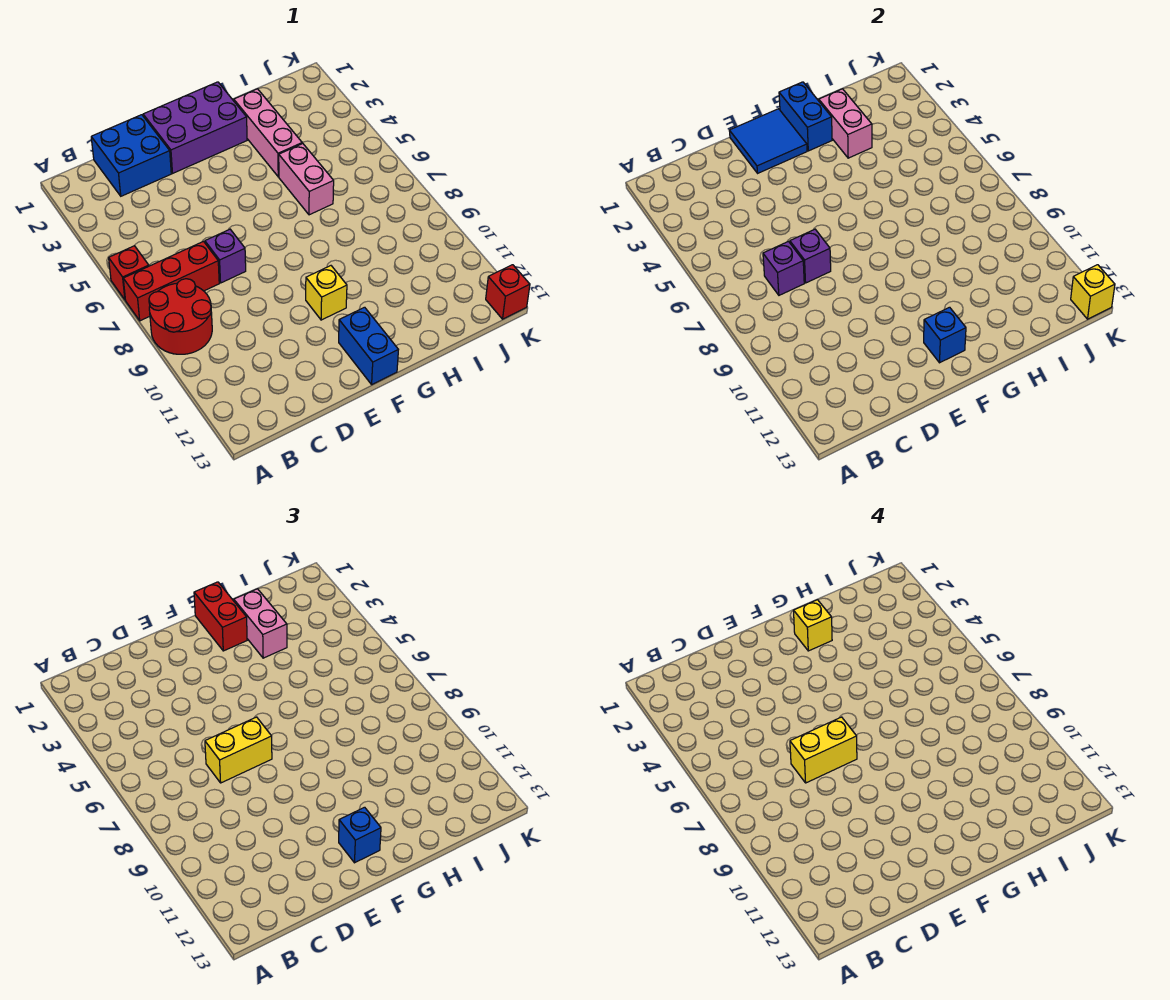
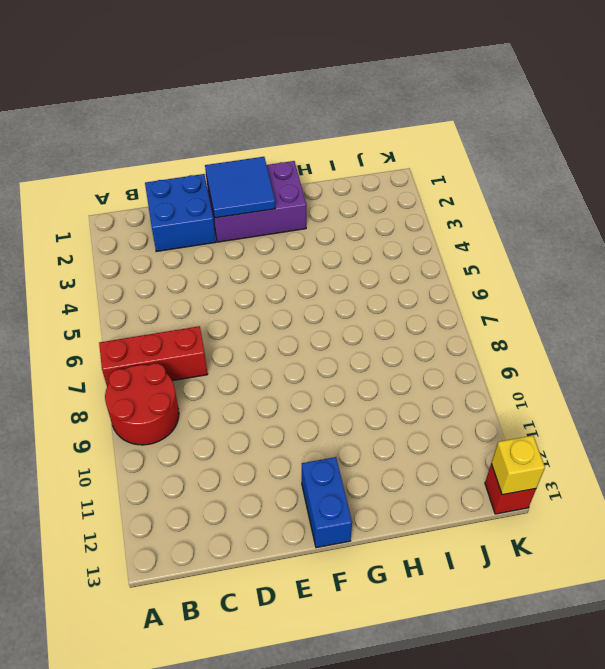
none -> red 1x1 brick [109,246,149,300]
none -> purple 1x1 brick [205,229,246,283]
none -> yellow 1x1 brick [306,266,347,320]

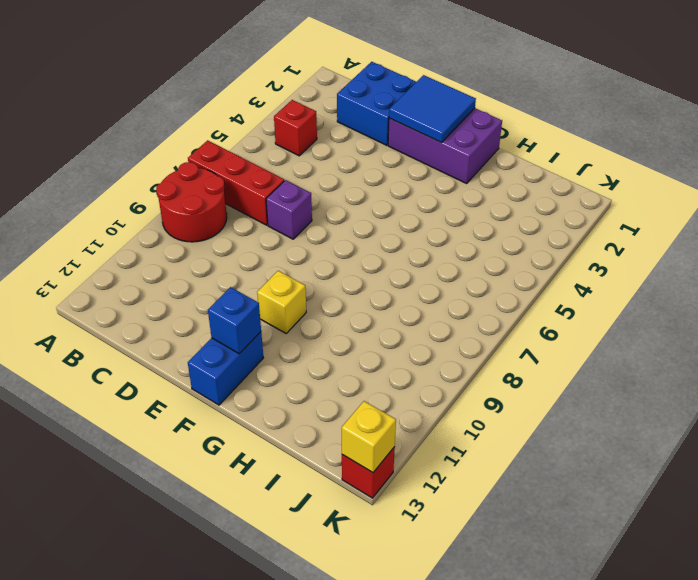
red 1x1 brick [274,100,317,156] -> red 1x1 brick moved to [109,246,149,300]
none -> pink 1x3 brick [234,89,302,177]
none -> pink 1x2 brick [279,143,334,215]
none -> purple 1x1 brick [763,242,804,295]

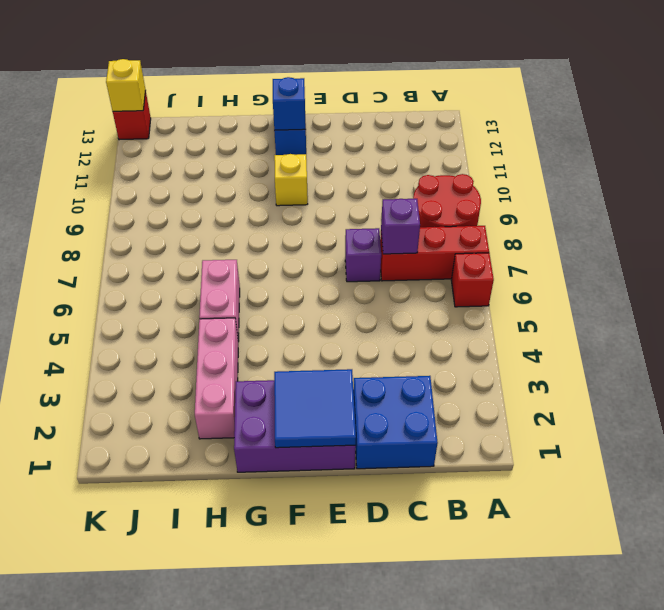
none -> purple 1x1 brick [790,229,831,283]
none -> blue 1x2 brick [779,82,832,151]
none -> pink 1x2 brick [819,89,872,158]

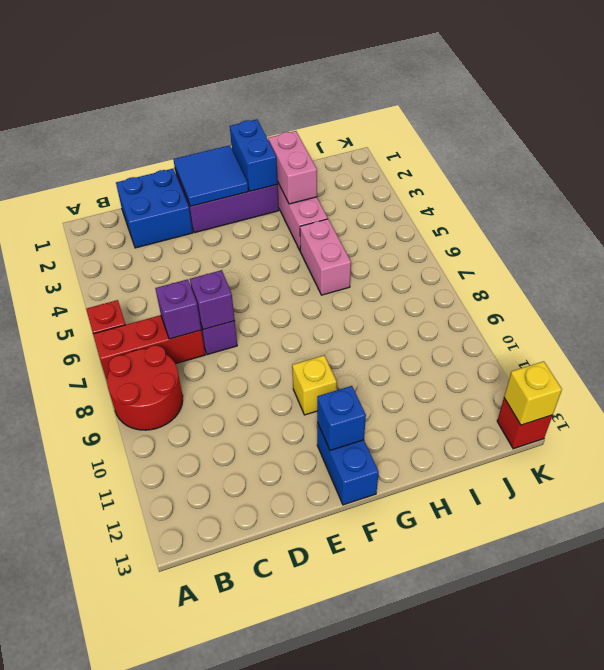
none -> yellow 1x2 brick [205,717,272,783]
none -> blue 1x1 brick [339,807,381,863]
none -> red 1x2 brick [194,582,247,651]

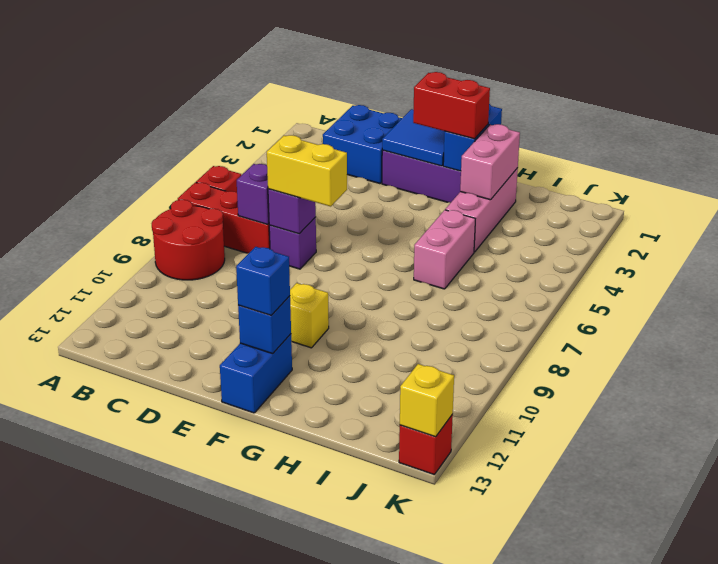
red 1x2 brick [413,72,490,139] -> red 1x2 brick turned to [194,582,247,651]
none -> pink 1x2 brick [234,589,287,658]
none -> yellow 1x2 brick [790,717,857,783]
none -> yellow 1x1 brick [794,600,832,651]

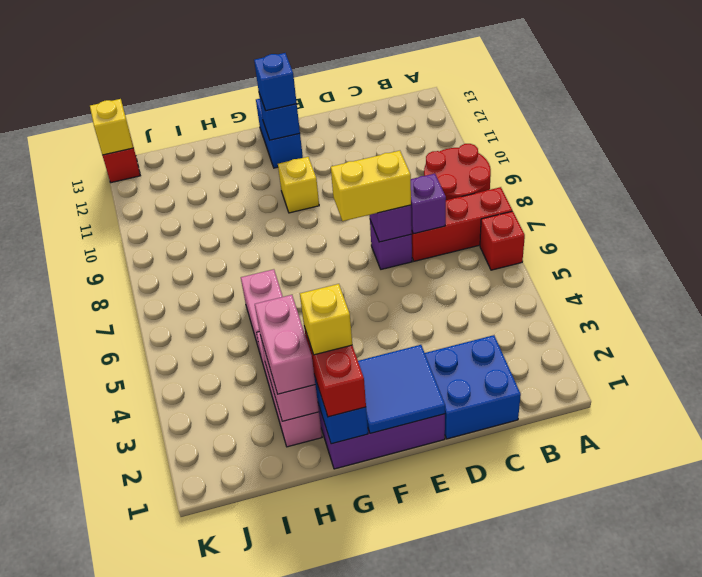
none -> yellow 1x2 brick [790,717,857,783]

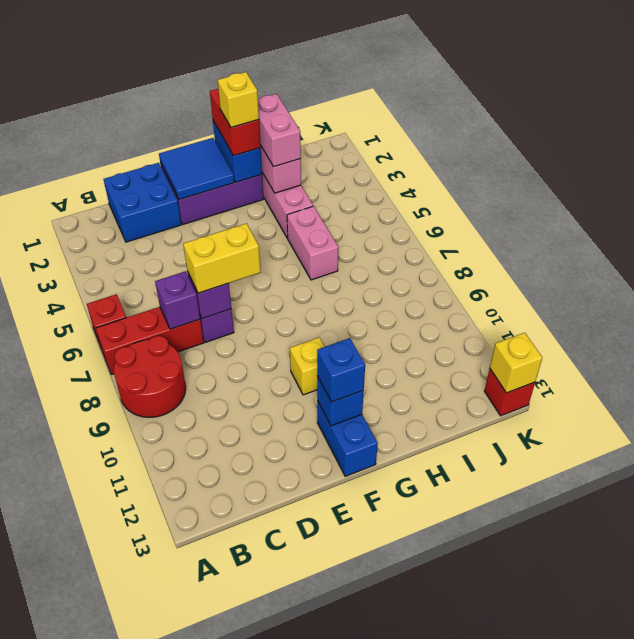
none -> yellow 1x2 brick [790,717,857,783]

